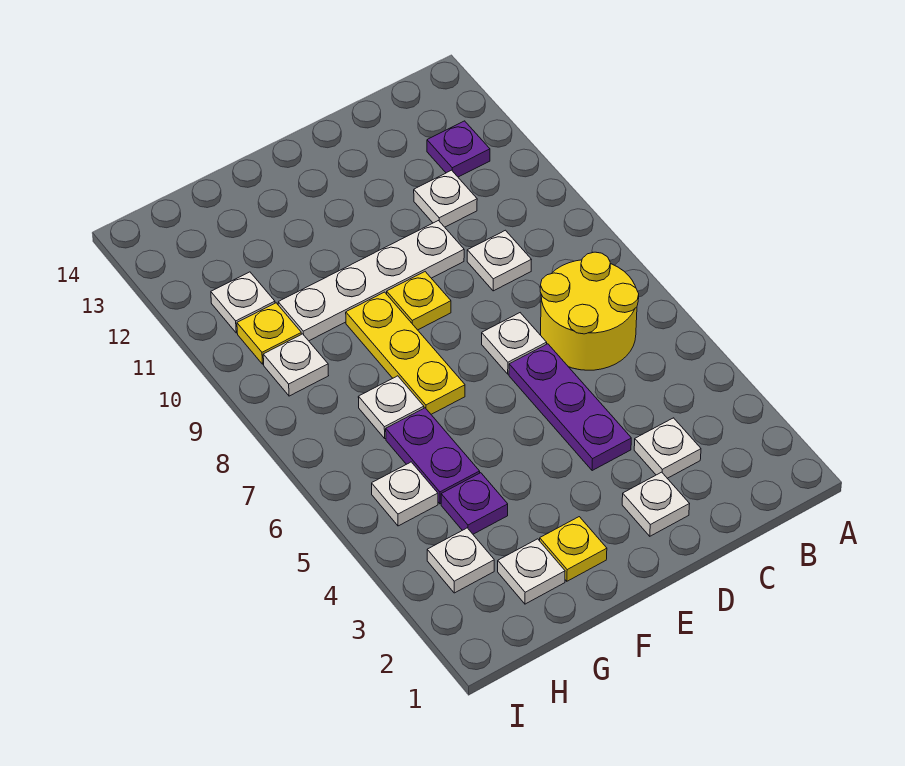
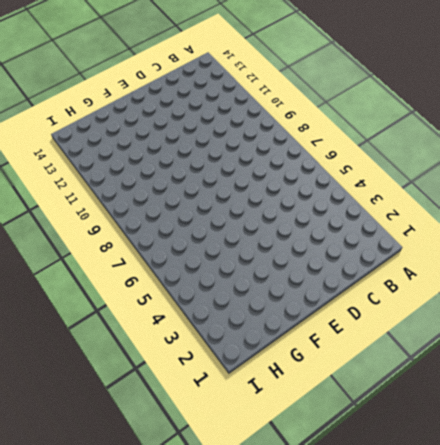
none -> yellow 2x2 round brick [540,252,639,370]
none -> purple 1x1 plate [427,121,490,177]
none -> white 1x1 plate [634,418,701,478]

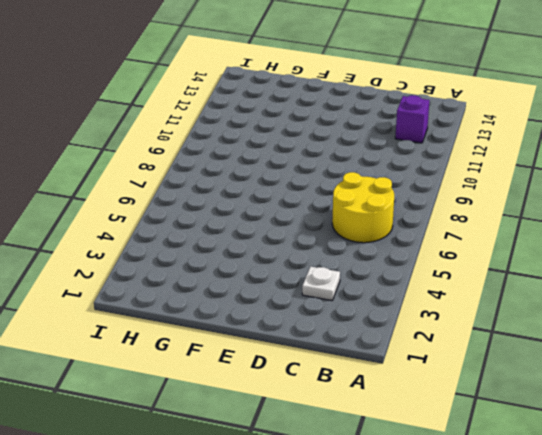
purple 1x1 brick [395,95,430,143] -> purple 1x1 plate [427,121,490,177]
none -> white 1x1 plate [467,230,531,291]
none -> white 1x1 plate [414,170,477,227]
none -> white 1x1 plate [622,472,689,536]

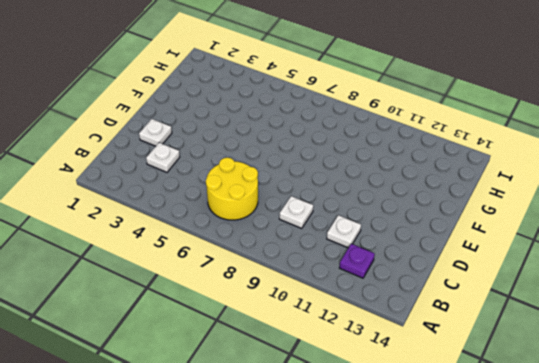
none -> purple 1x3 plate [509,344,631,471]
none -> white 1x1 plate [482,313,547,374]
none -> white 1x4 plate [278,221,464,341]

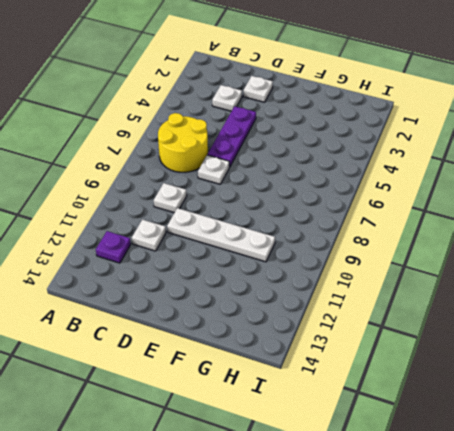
none -> yellow 1x1 plate [387,272,451,330]
none -> yellow 1x1 plate [540,517,607,581]
none -> yellow 1x3 plate [346,292,465,414]

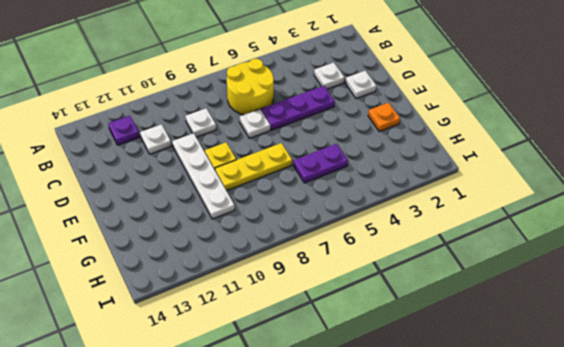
orange 1x1 plate [368,103,400,132] -> yellow 1x1 plate [540,517,607,581]
none -> white 1x1 plate [498,539,565,604]
none -> purple 1x1 plate [441,473,508,534]
none -> white 1x1 plate [358,376,424,438]

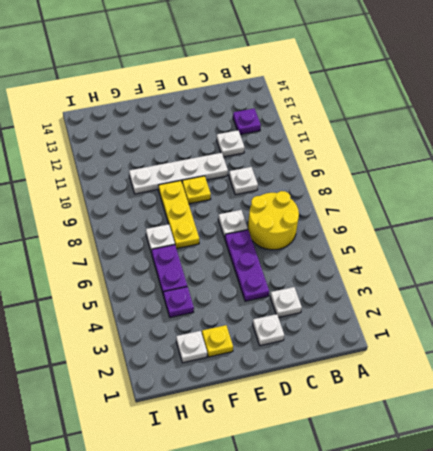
none -> white 1x1 plate [427,528,494,593]
none -> white 1x1 plate [372,462,438,526]
none -> white 1x1 plate [263,334,329,396]

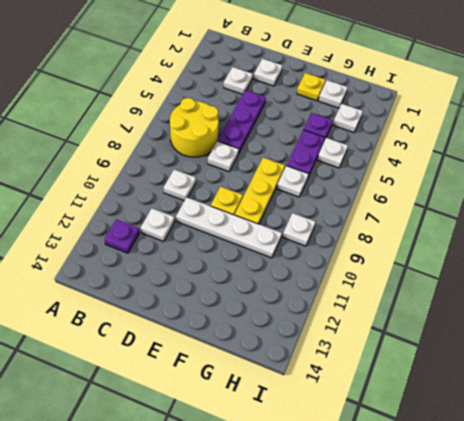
none -> yellow 1x1 plate [237,303,301,364]
none -> white 1x1 plate [211,272,275,333]

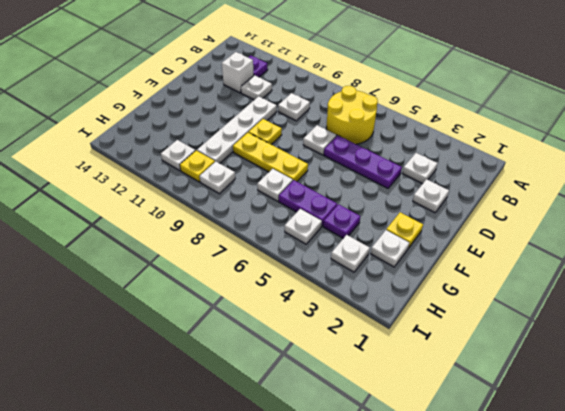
white 1x1 brick [222,52,254,93] -> none

